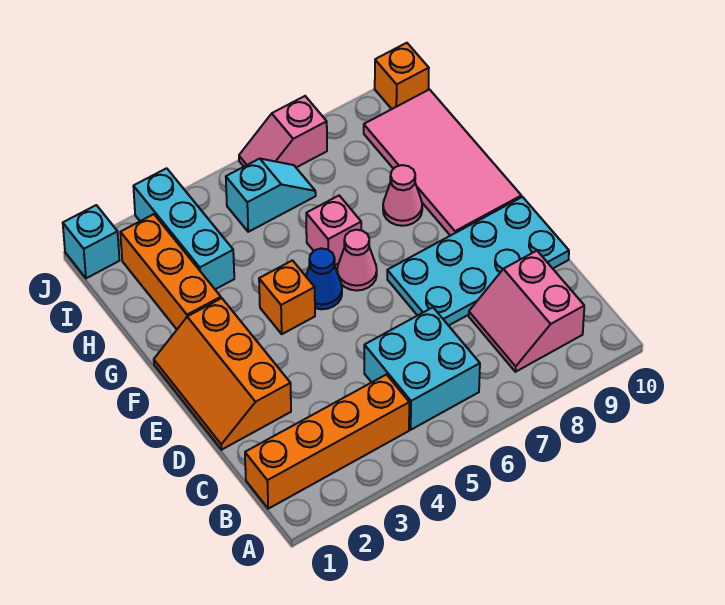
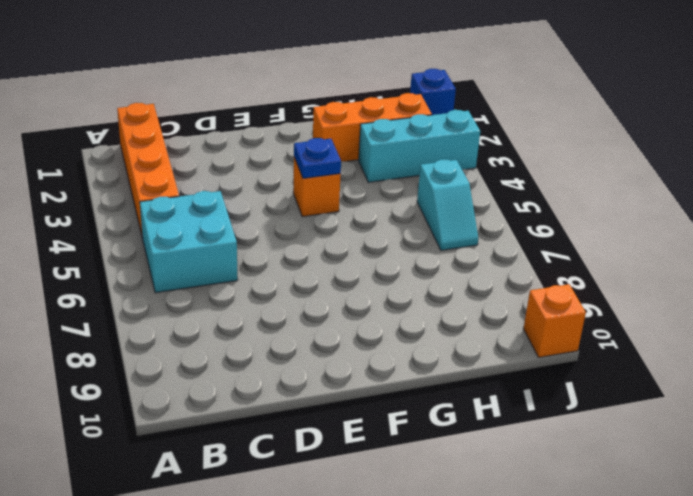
blue 1x1 plate [294,138,341,178] -> none
blue 1x1 brick [410,69,456,115] -> cyan 1x1 brick [63,205,120,278]
none -> pink 2x2 slope [469,251,584,372]
none -> orange 2x3 slope [154,298,291,450]
none -> cyan 2x4 plate [387,197,569,326]

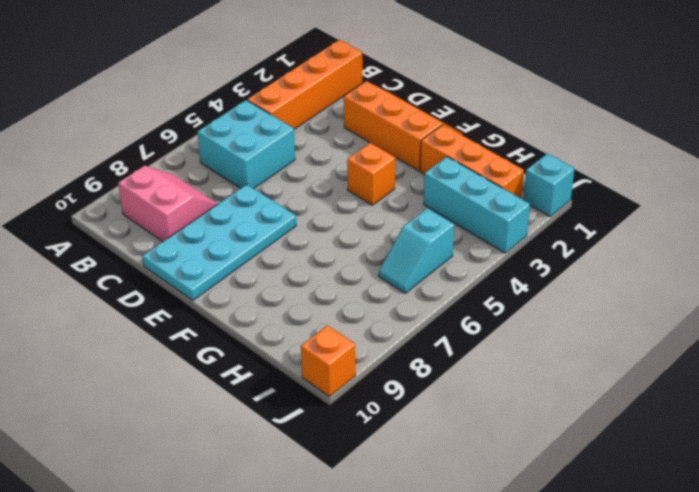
none -> blue 1x1 cone [306,248,342,309]
none -> pink 1x1 cone [337,230,377,291]
none -> pink 2x4 tile [364,90,521,236]

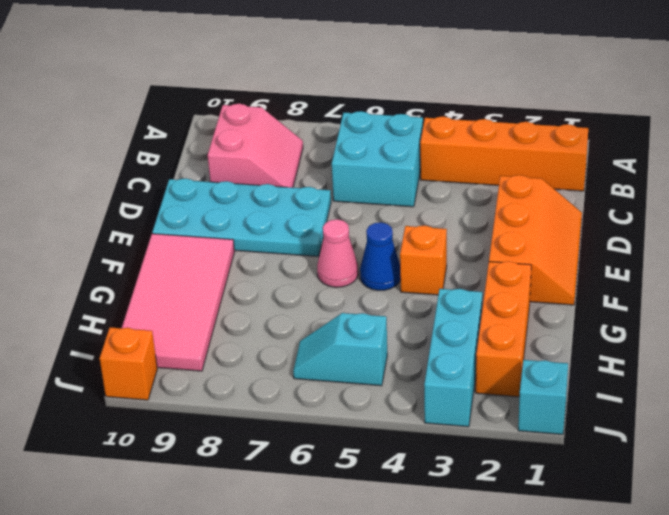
none -> pink 1x1 brick [306,196,361,265]
none -> pink 1x1 cone [383,165,422,226]
none -> pink 1x2 slope [239,96,327,167]

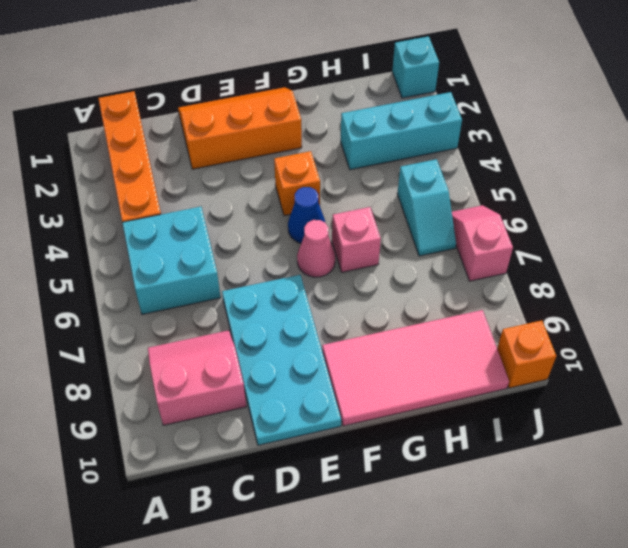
none -> orange 1x3 brick [120,214,221,329]
none -> pink 1x1 cone [383,165,422,226]

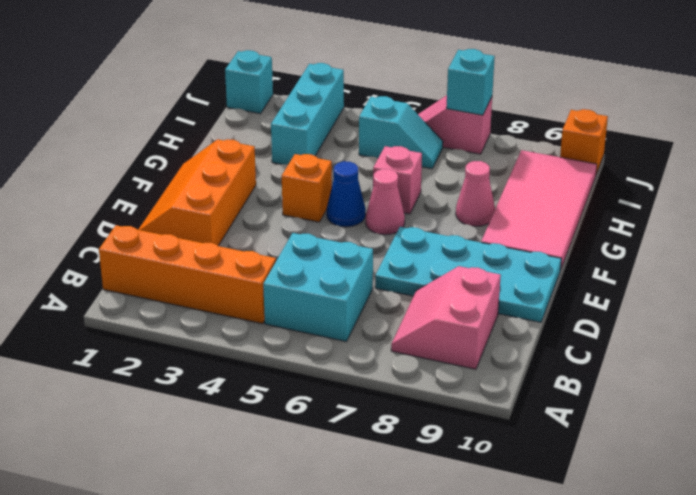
cyan 1x1 brick [446,49,495,115] -> none
none -> orange 1x3 brick [120,214,221,329]

